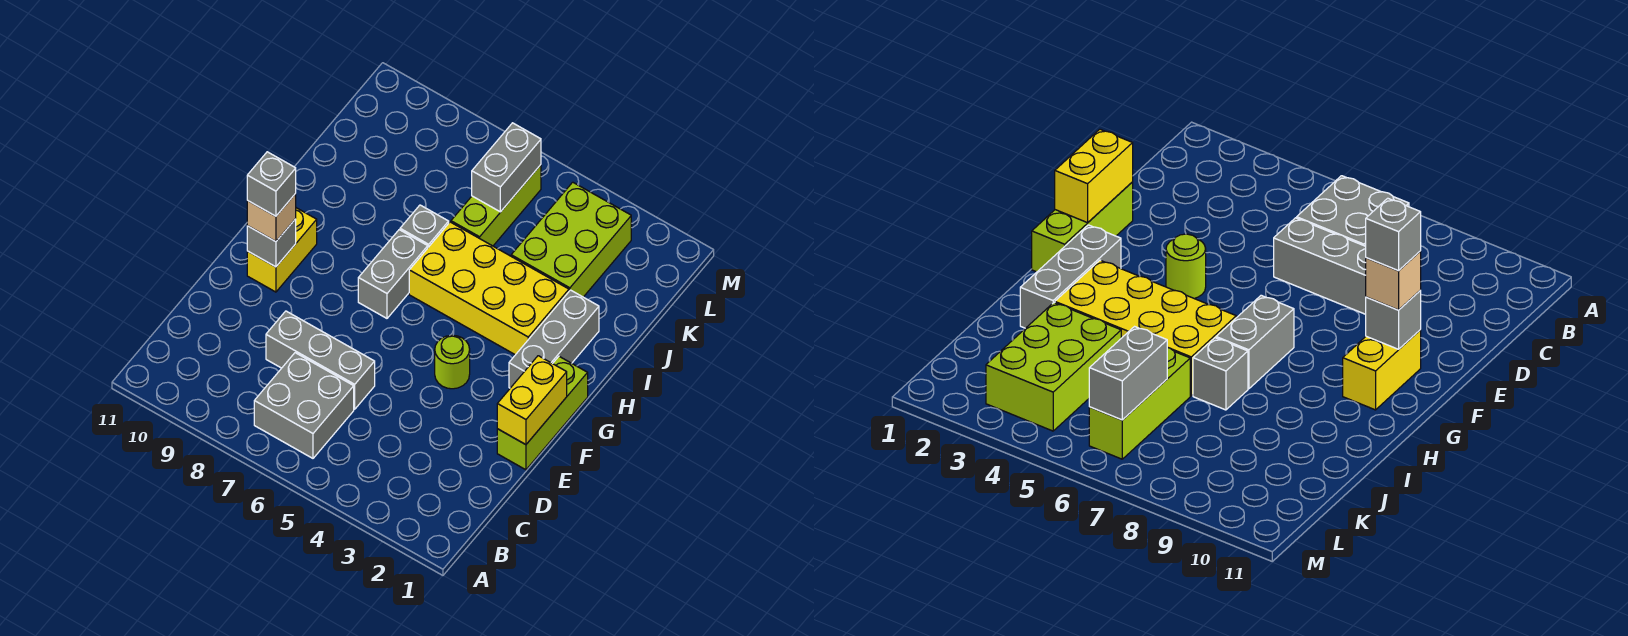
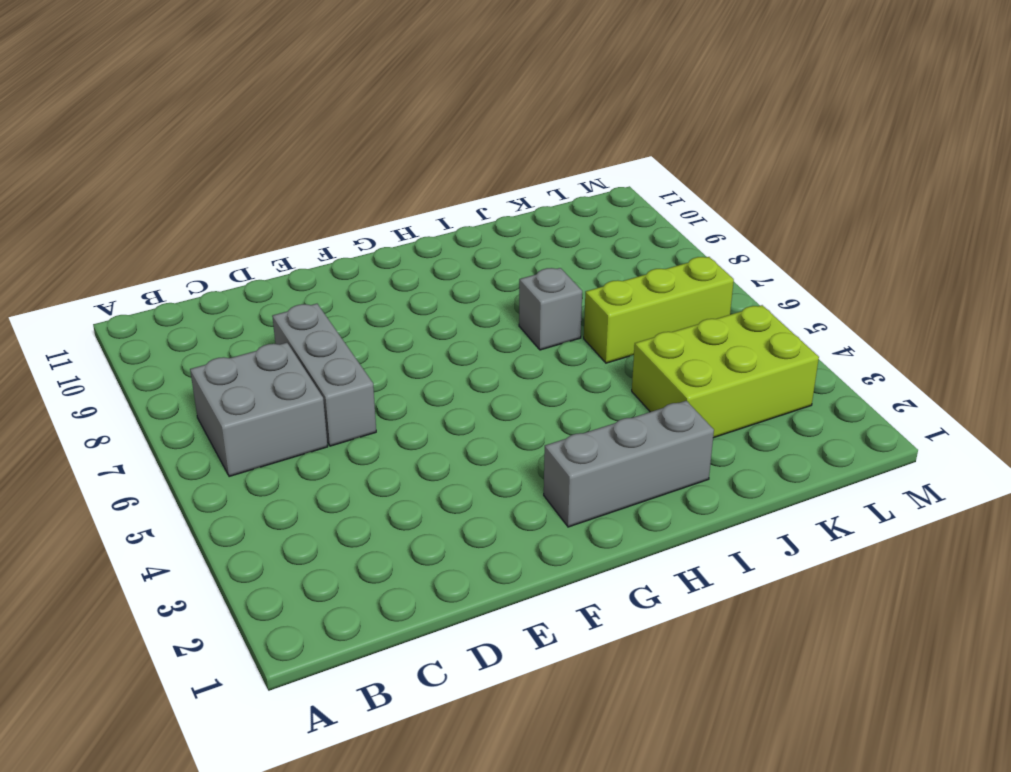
none -> lime 1x3 brick [497,357,588,470]
none -> lime 1x1 round brick [435,335,470,389]
none -> yellow 1x2 brick [247,208,317,292]

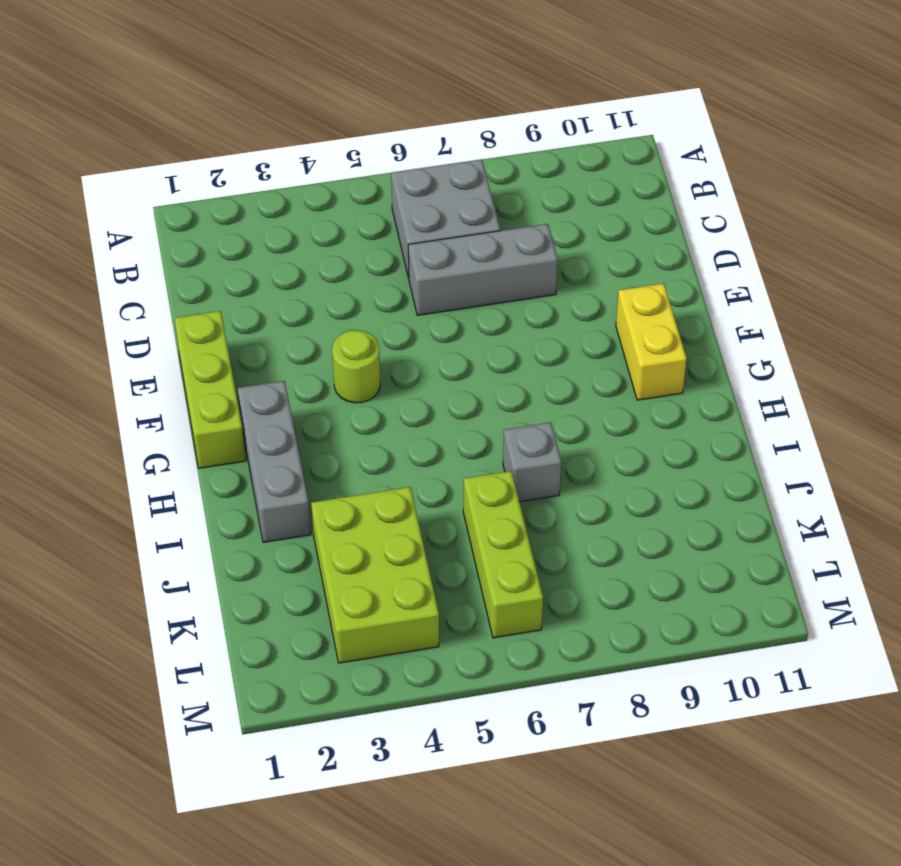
none -> grey 1x2 brick [358,230,428,318]
none -> yellow 2x4 brick [409,222,569,355]
none -> yellow 1x2 brick [497,356,567,445]

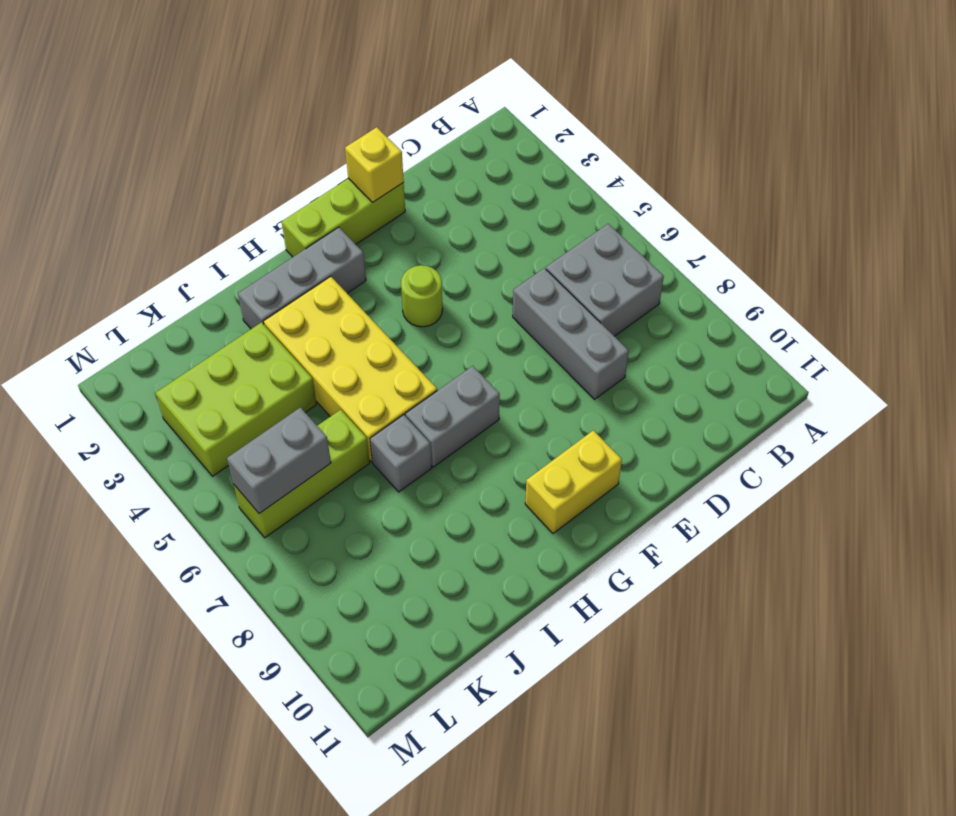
yellow 1x1 brick [345,127,404,202] -> yellow 1x2 brick [497,356,567,445]
none -> grey 1x1 brick [247,219,296,267]
none -> tan 1x1 brick [247,194,296,242]
none -> grey 1x1 brick [247,152,296,216]

